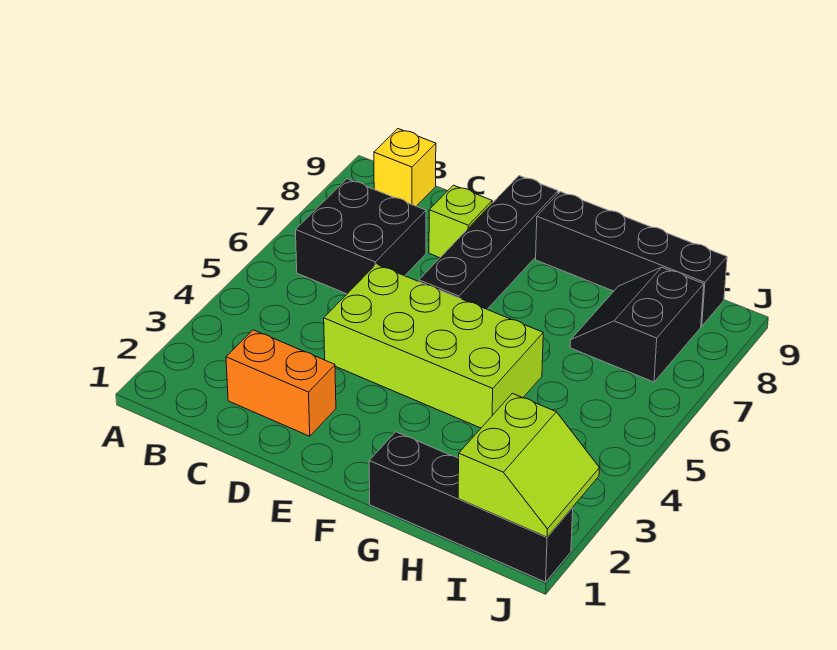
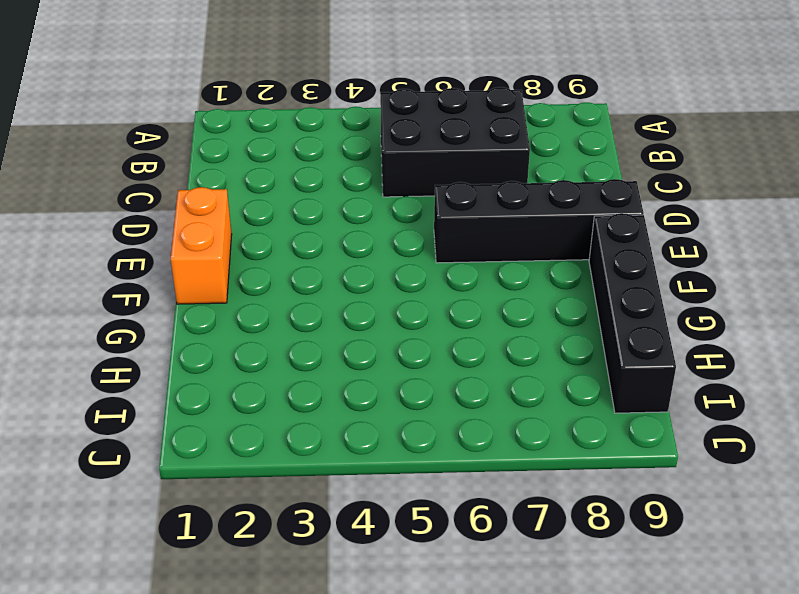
black 2x3 brick [380,87,530,197] -> black 2x2 brick [296,179,426,294]
orange 1x2 brick [171,187,232,304] -> orange 1x2 brick moved to [226,330,336,436]
none -> yellow 1x1 brick [374,129,436,206]
none -> lime 2x4 brick [324,264,543,428]

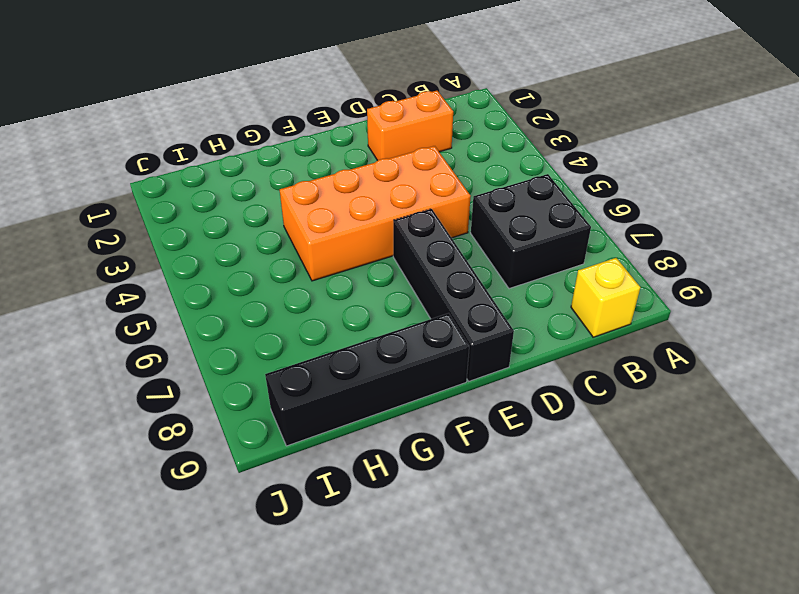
orange 2x4 brick [280,146,471,281] -> lime 2x4 brick [324,264,543,428]
none -> lime 1x1 brick [429,185,492,258]
none -> black 1x4 brick [369,432,573,582]

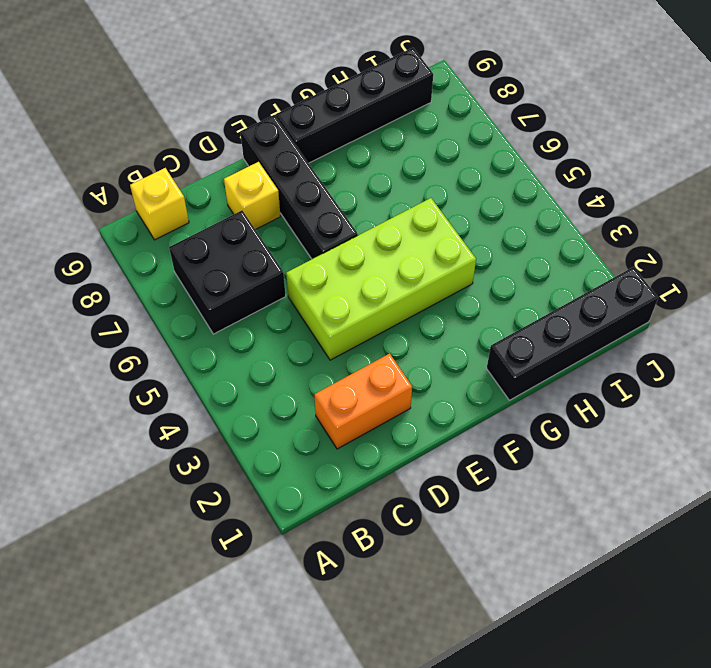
yellow 1x1 brick [224,162,281,229] -> lime 1x1 brick [429,185,492,258]
none -> black 2x2 slope [570,267,704,382]
none -> lime 2x2 slope [458,393,599,537]

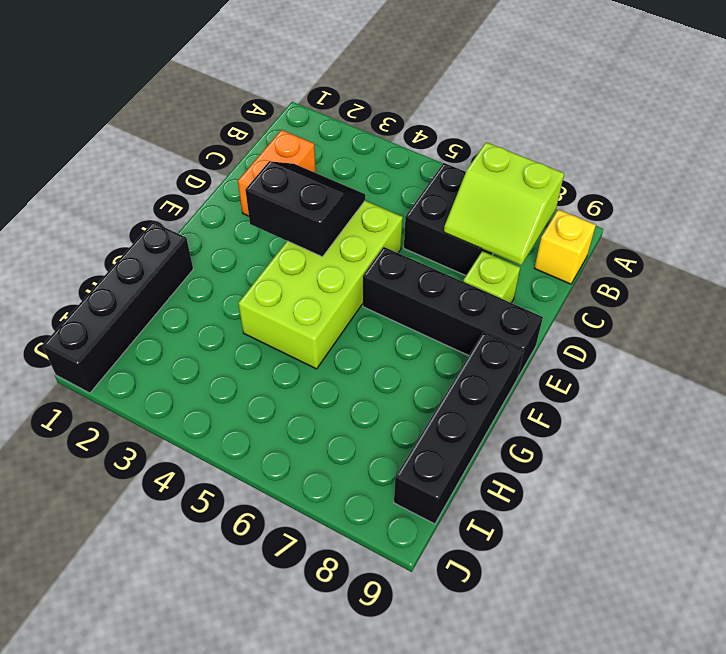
lime 2x2 slope [444,142,564,265] -> lime 2x2 slope moved to [458,393,599,537]
black 2x2 slope [245,161,365,257] -> black 2x2 slope moved to [570,267,704,382]

